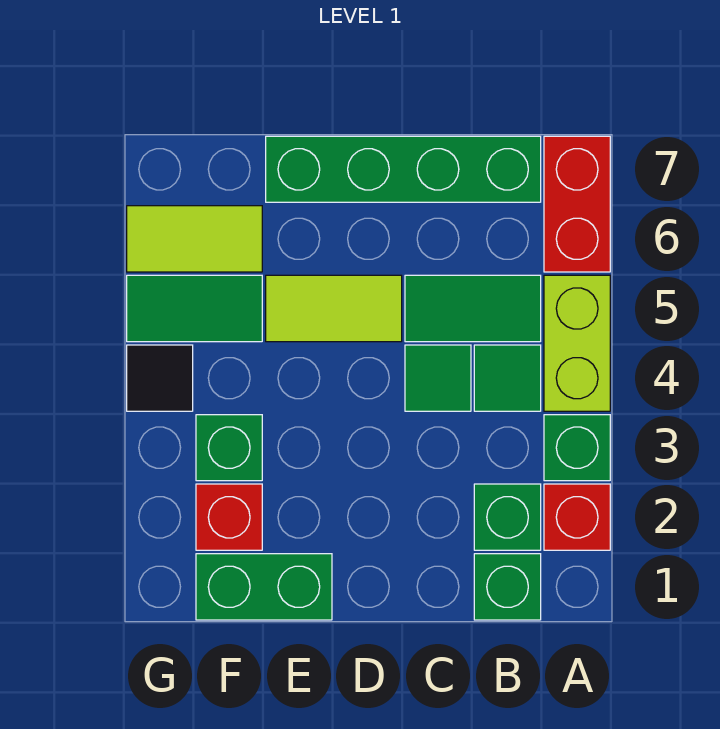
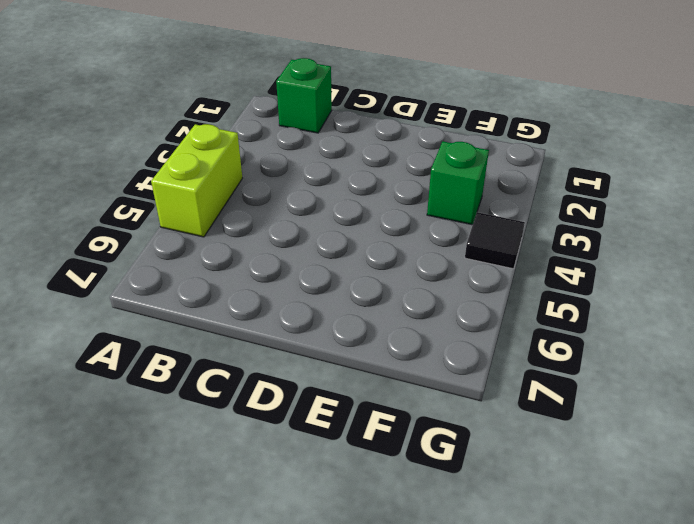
none -> red 1x1 brick [544,484,610,550]
none -> green 1x1 brick [544,415,610,481]
none -> red 1x2 brick [544,136,610,272]

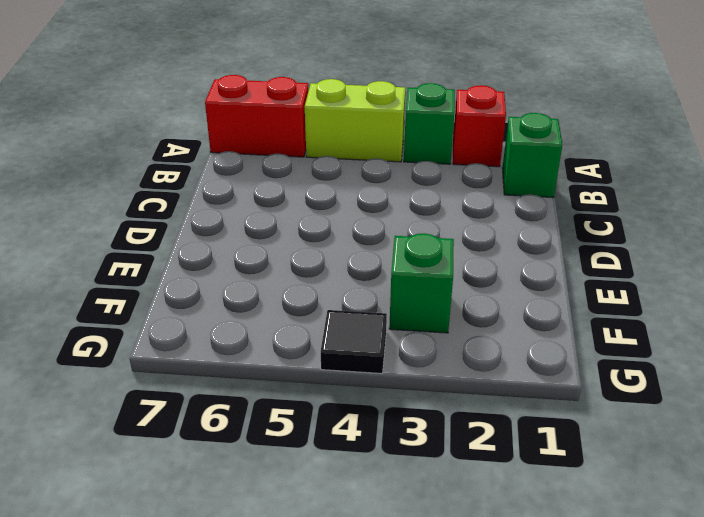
none -> green 1x1 brick [474,484,541,550]
none -> green 1x1 tile [474,345,541,411]
none -> green 1x2 tile [405,275,541,342]

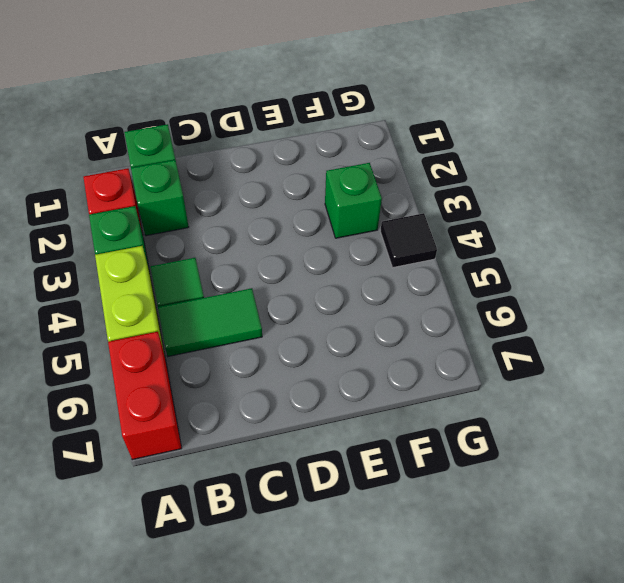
none -> green 1x4 brick [266,136,541,202]
none -> green 1x1 tile [405,345,471,411]
none -> lime 1x2 tile [266,275,402,342]

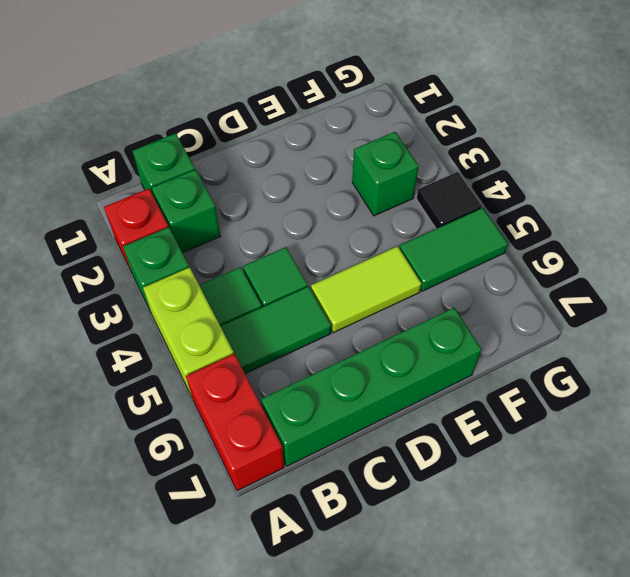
none -> green 1x2 brick [196,554,332,620]
none -> red 1x1 brick [196,484,262,550]
none -> lime 1x2 tile [127,206,262,272]

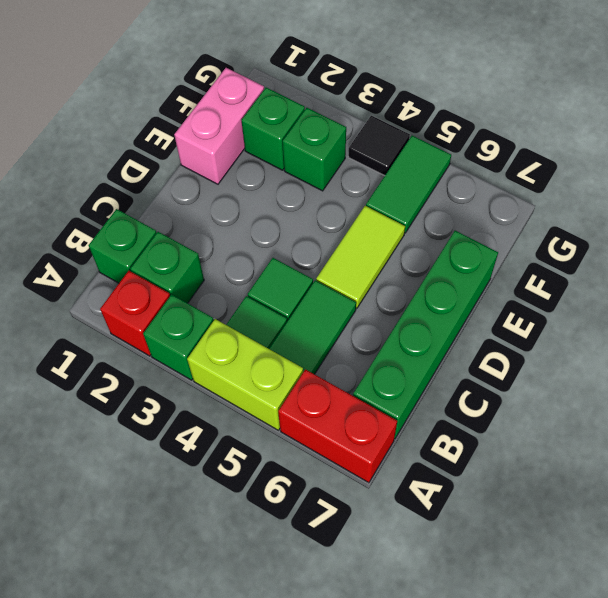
pink 1x2 brick [174,68,264,184] -> green 1x2 brick [196,554,332,620]
green 1x1 brick [241,88,305,170] -> red 1x1 brick [196,484,262,550]
none -> lime 1x2 tile [127,206,262,272]

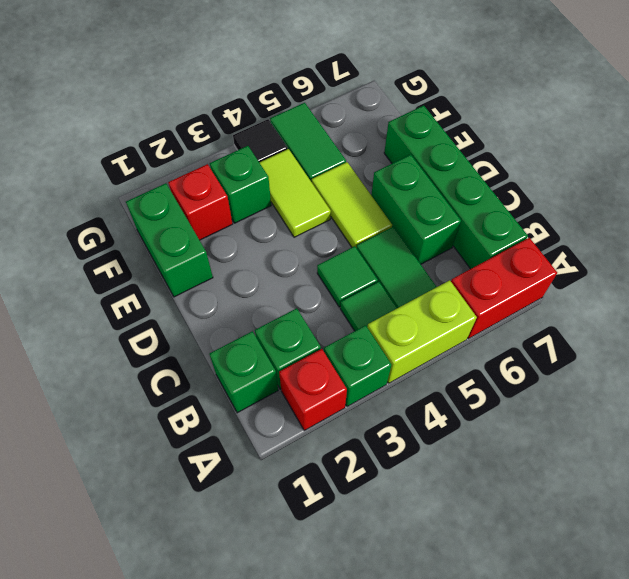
green 1x2 brick [371,155,461,264] -> none
lime 1x2 tile [259,149,331,237] -> lime 1x2 tile moved to [127,206,262,272]

